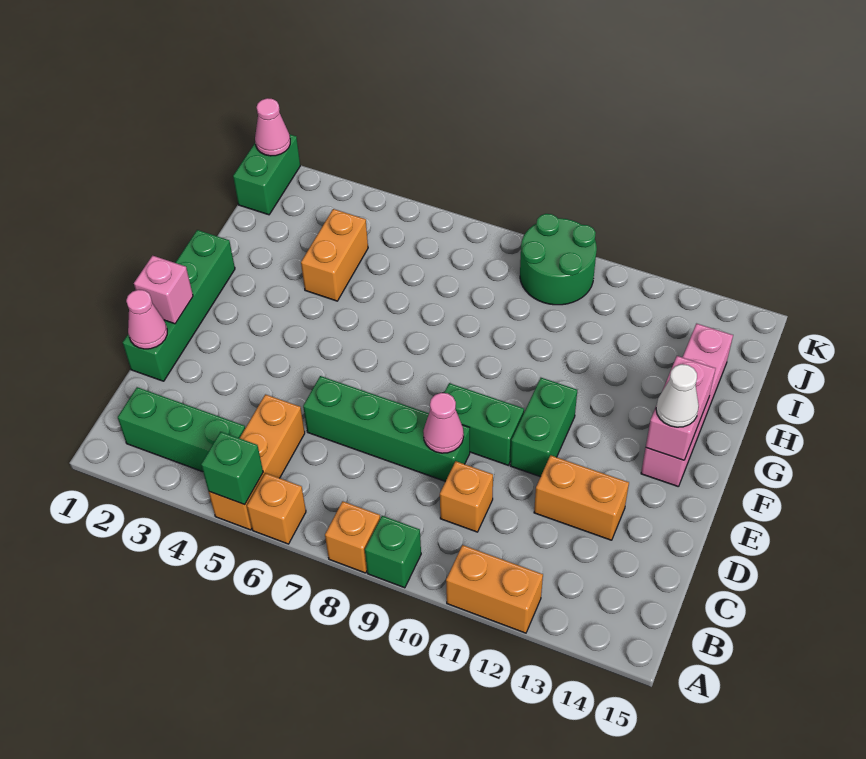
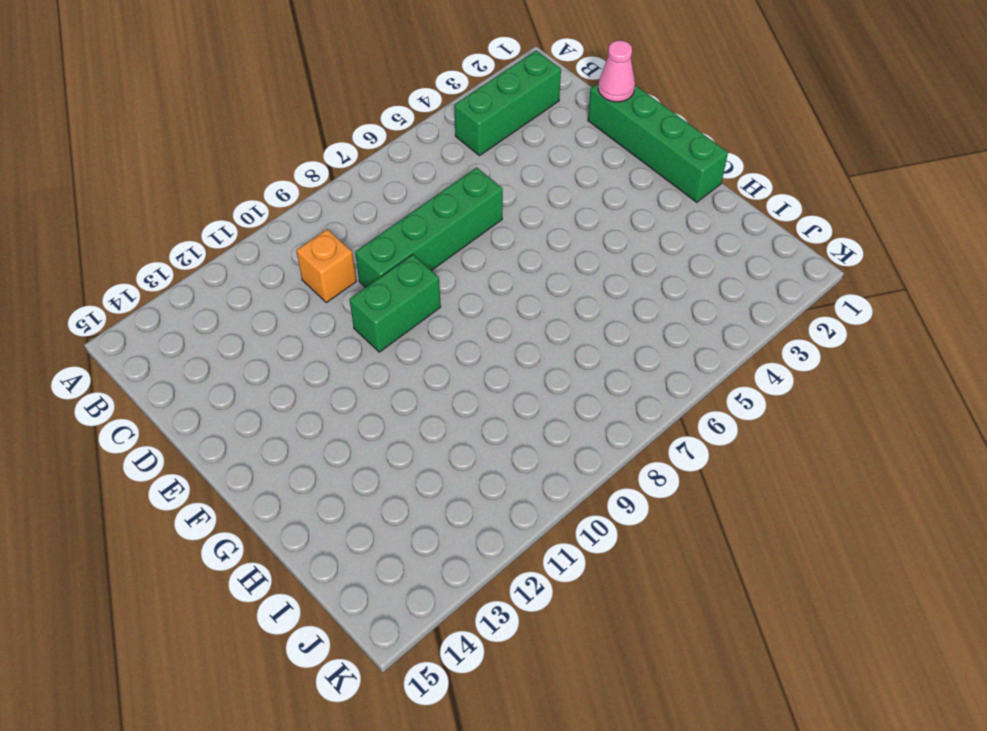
none -> orange 1x3 brick [209,394,305,530]
none -> orange 1x1 brick [247,473,306,544]
none -> orange 1x1 brick [325,501,380,573]

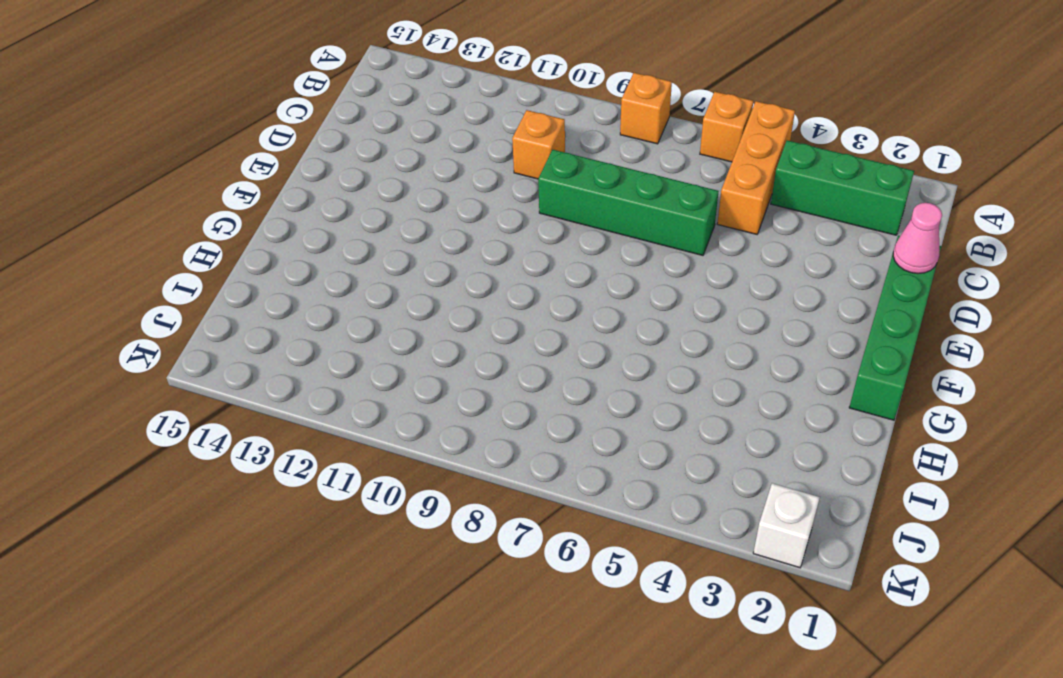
white 1x1 brick [753,483,820,568] -> none
none -> green 1x1 brick [365,516,421,588]
none -> orange 1x2 brick [446,545,543,633]
none -> orange 1x2 brick [534,455,629,540]

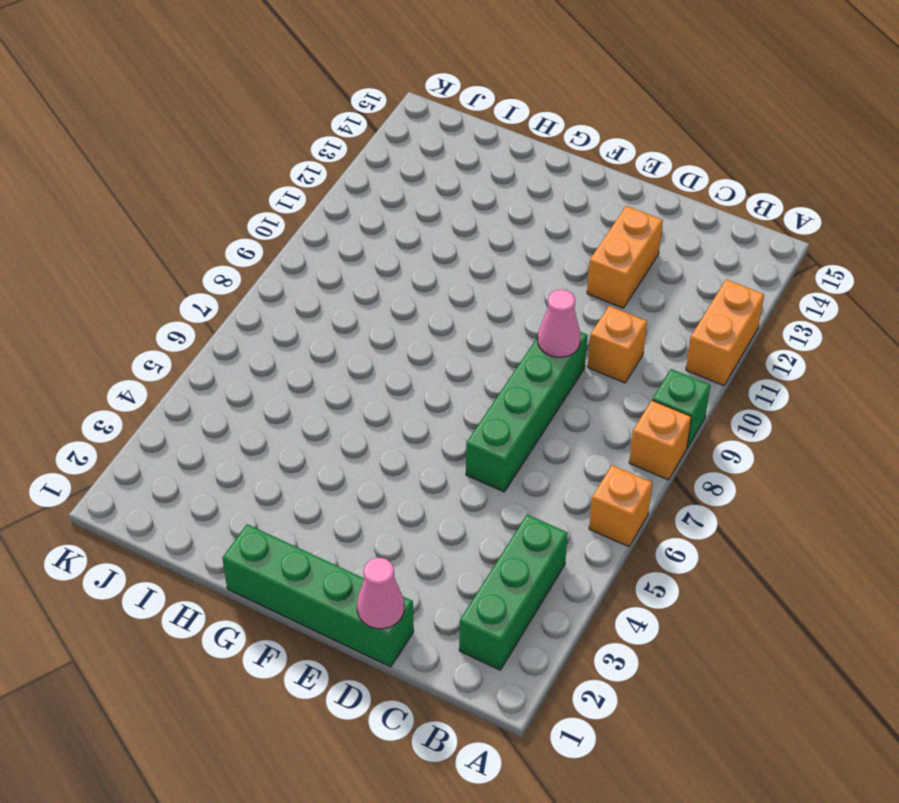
none -> orange 1x3 brick [209,394,305,530]
none -> green 1x2 brick [444,383,524,465]
none -> green 1x2 brick [510,378,577,477]

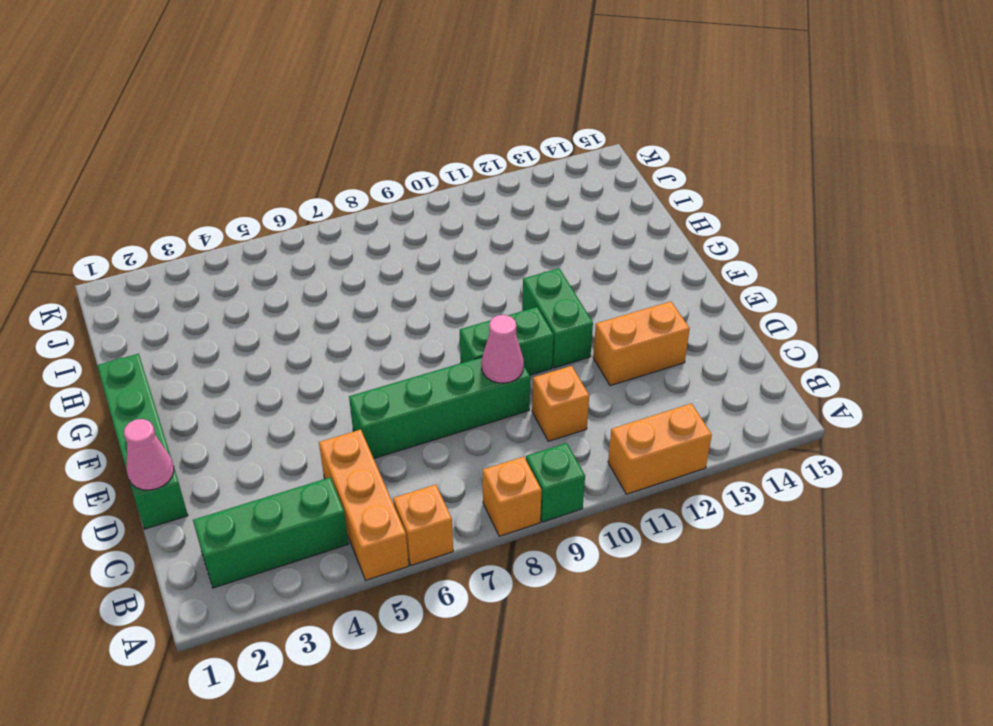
none -> pink 1x4 brick [641,324,733,487]
none -> orange 1x2 brick [301,209,368,301]
none -> green 1x2 brick [233,135,300,215]

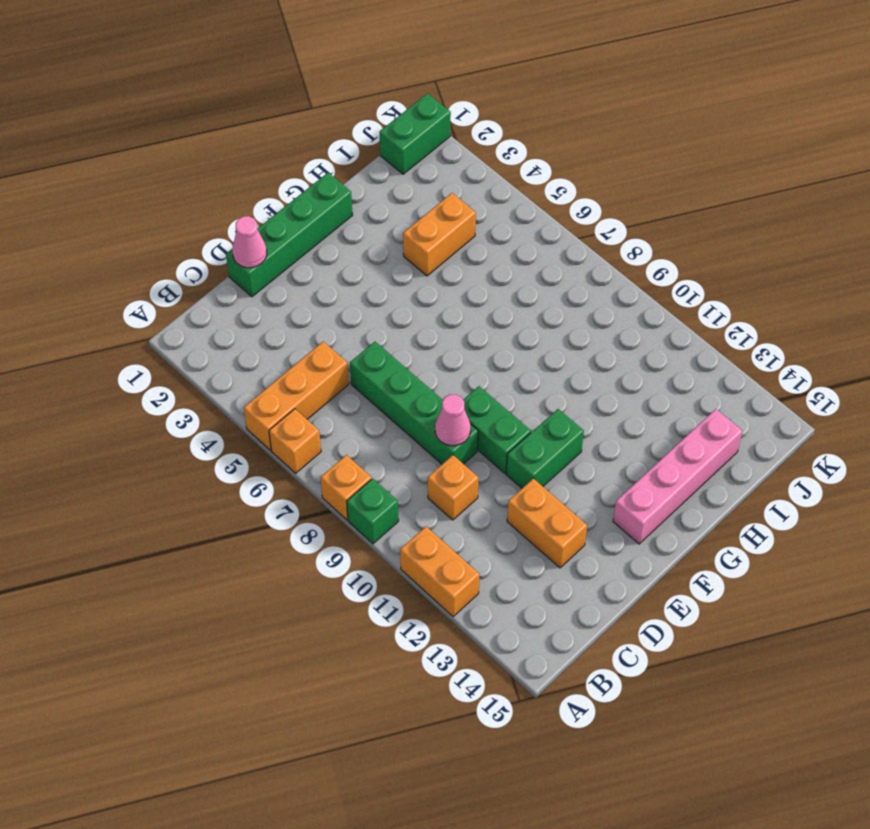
none -> green 1x3 brick [118,387,245,472]
none -> green 2x2 round brick [520,214,597,305]
none -> green 1x1 brick [201,432,263,505]

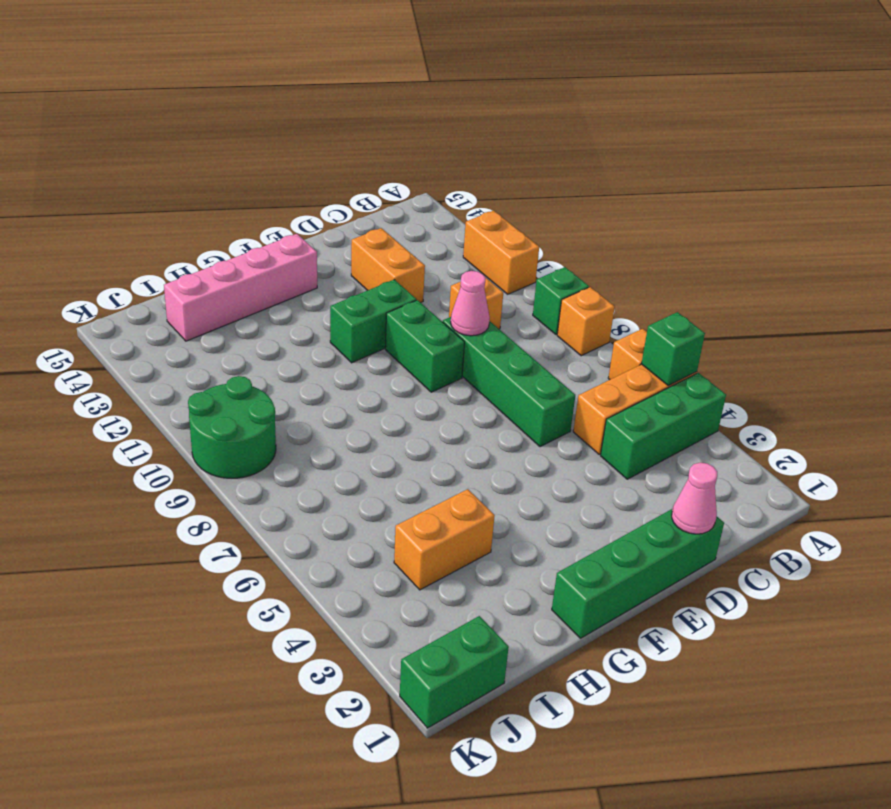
green 1x3 brick [601,373,726,479] -> green 1x3 brick turned to [118,387,245,472]
none -> pink 1x1 brick [134,256,193,324]
none -> pink 1x2 brick [646,356,716,460]
none -> pink 1x1 cone [255,98,290,156]

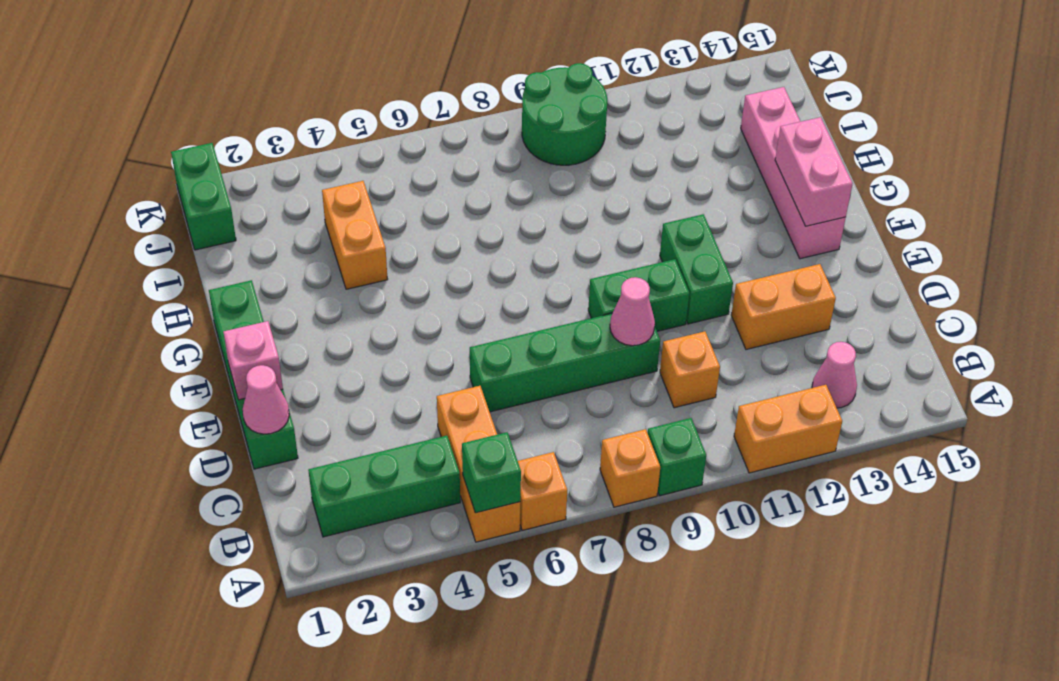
pink 1x1 cone [812,342,857,408] -> pink 1x1 cone moved to [255,98,290,156]
none -> white 1x1 cone [656,364,699,427]

